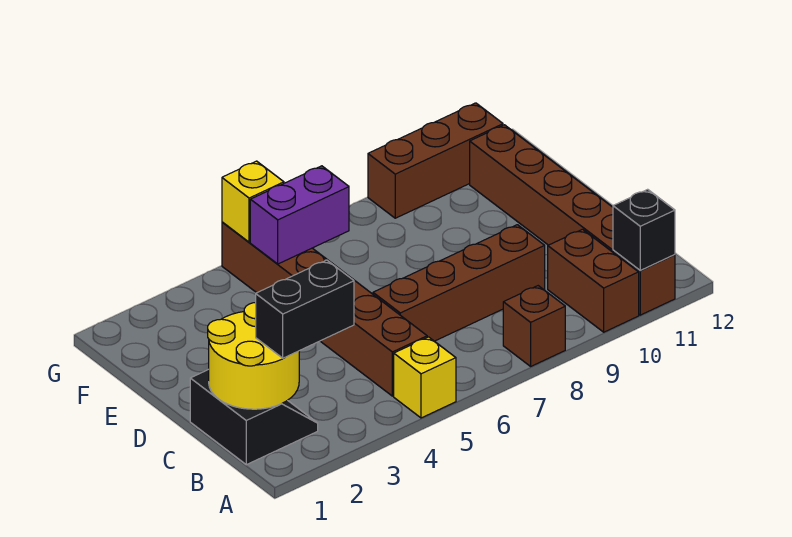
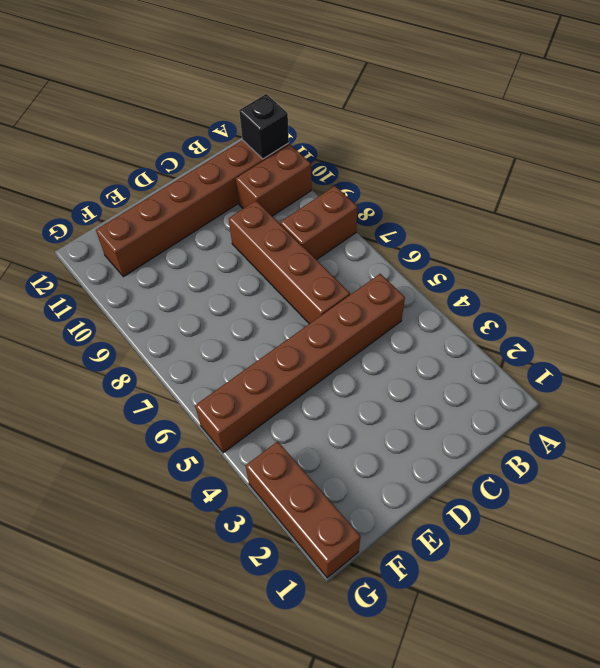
brown 1x2 brick [280,186,358,260] -> brown 1x1 brick [503,286,565,366]
brown 1x3 brick [246,441,361,578] -> brown 1x3 brick moved to [368,103,503,218]
none -> yellow 1x1 brick [394,337,456,418]
none -> black 2x2 slope [190,369,318,465]
none -> yellow 2x2 round brick [208,302,299,409]

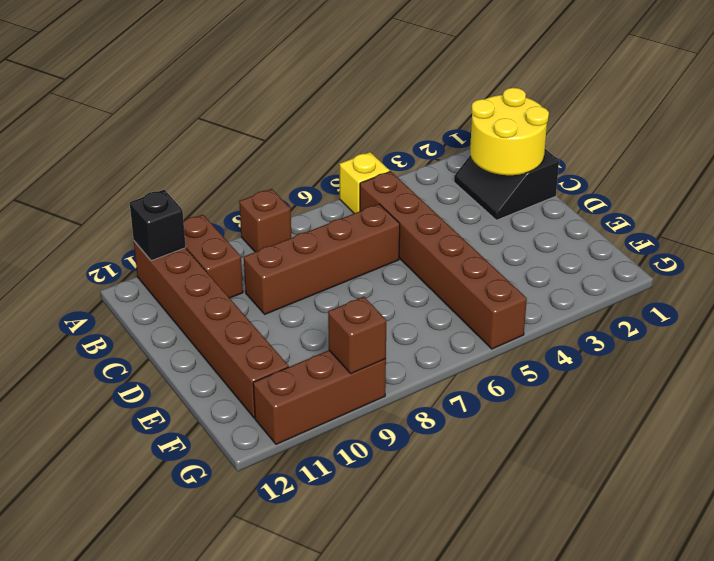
brown 1x1 brick [328,297,386,374] -> none
none -> purple 1x2 brick [250,166,349,264]
none -> yellow 1x1 brick [222,161,284,242]
none -> black 1x2 brick [256,260,354,358]

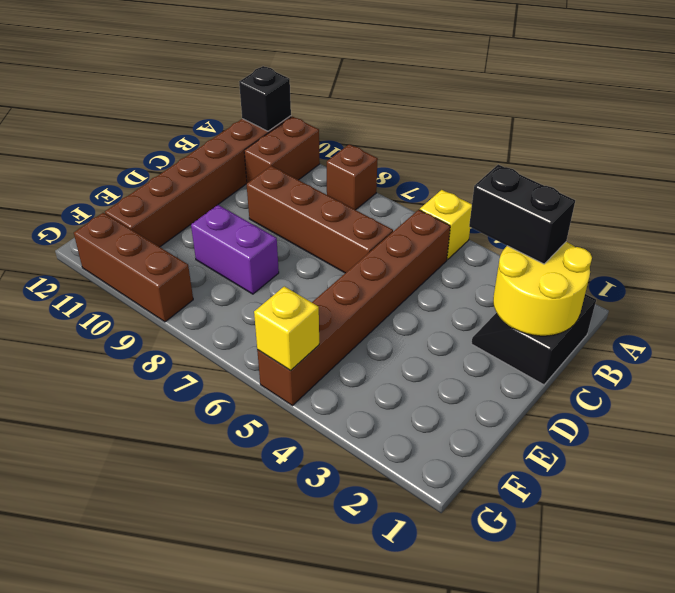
purple 1x2 brick [191,205,279,294] -> purple 1x2 brick moved to [250,166,349,264]

